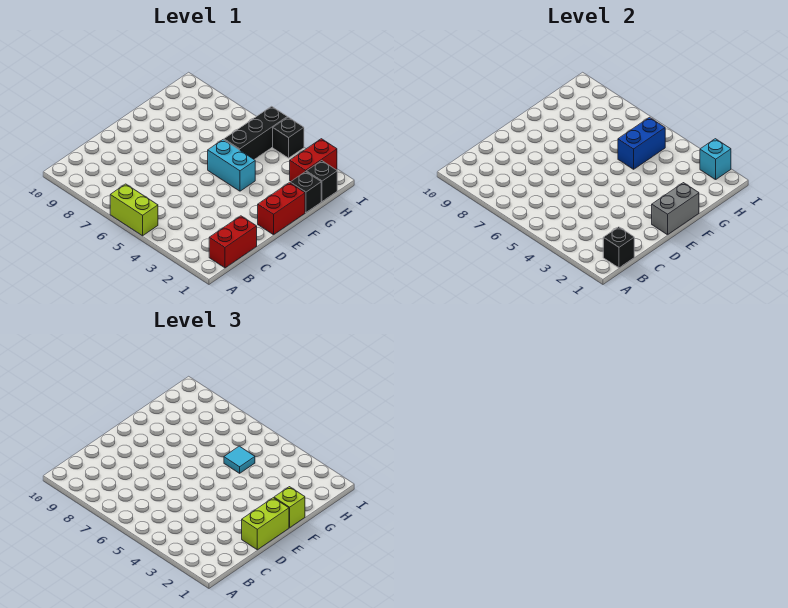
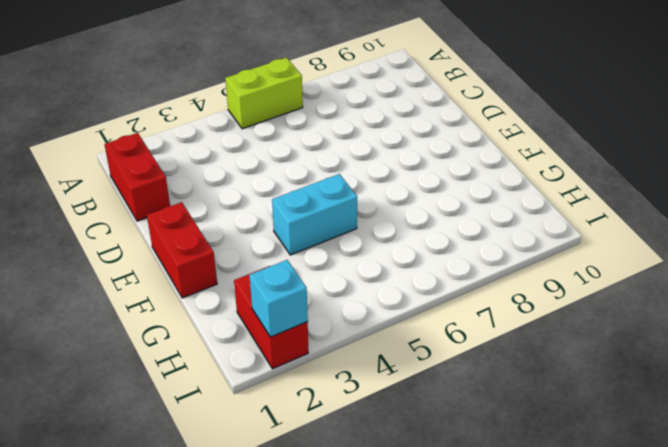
none -> black 1x1 brick [290,172,321,212]
none -> black 1x3 brick [224,106,287,160]
none -> black 1x1 brick [306,161,337,201]

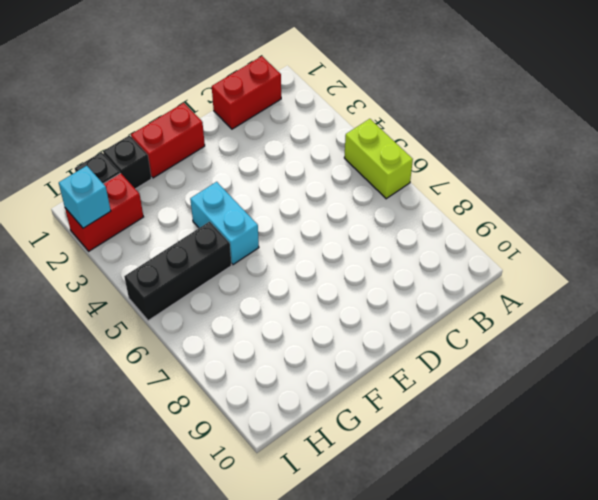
none -> black 1x1 brick [273,117,304,158]
none -> black 1x1 brick [603,227,634,268]
none -> grey 1x2 brick [652,183,699,235]

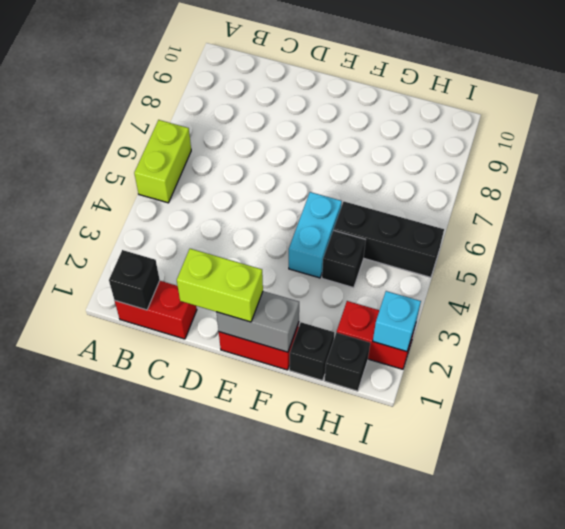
black 1x1 brick [322,230,366,288] -> black 1x1 brick moved to [273,117,304,158]
none -> blue 1x2 brick [618,117,665,169]
none -> lime 1x1 brick [274,487,305,527]
none -> cyan 1x1 tile [224,446,255,473]

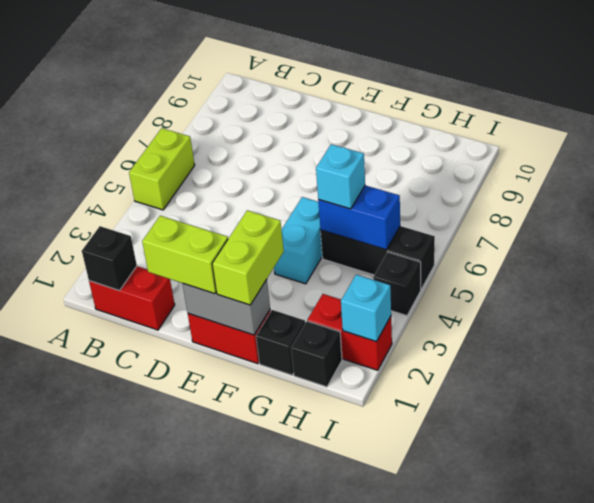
lime 1x2 brick [212,210,284,305] -> lime 1x1 brick [274,487,305,527]
cyan 1x1 brick [316,144,365,209] -> cyan 1x1 tile [224,446,255,473]

